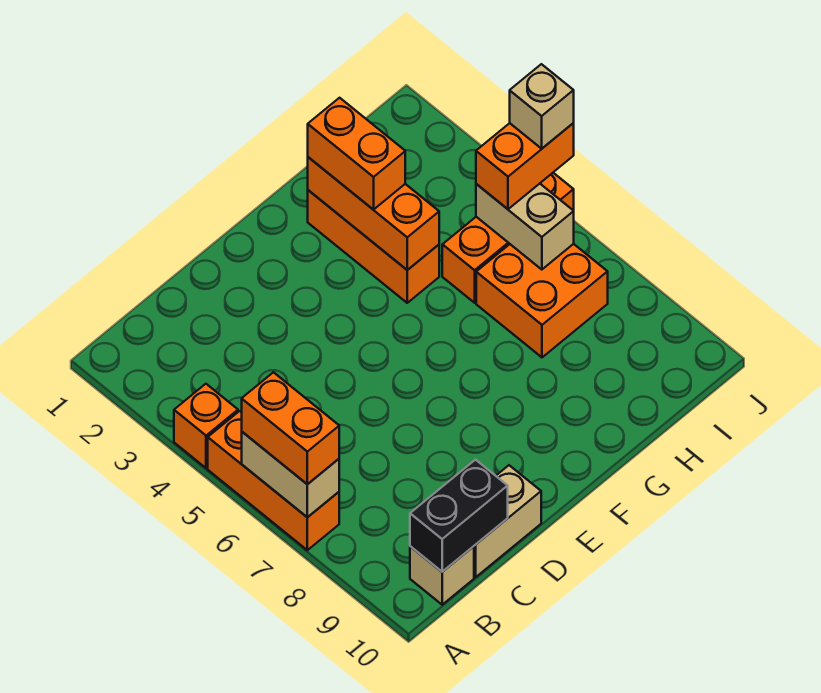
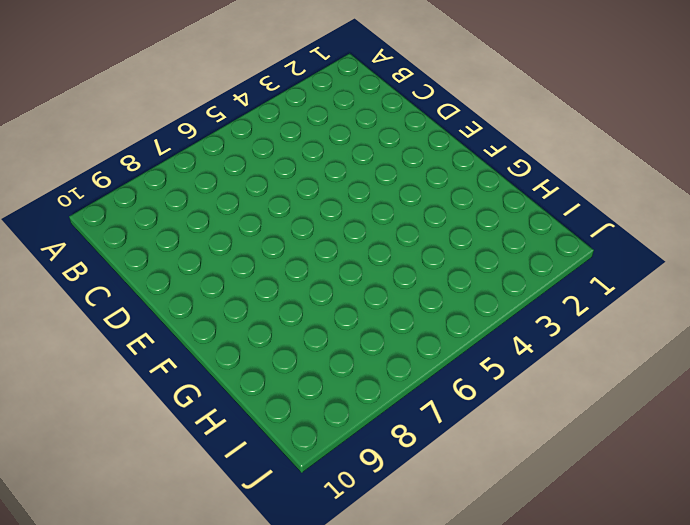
none -> orange 1x1 brick [174,384,238,468]
none -> orange 1x3 brick [208,411,339,550]
none -> tan 1x1 brick [410,546,474,605]

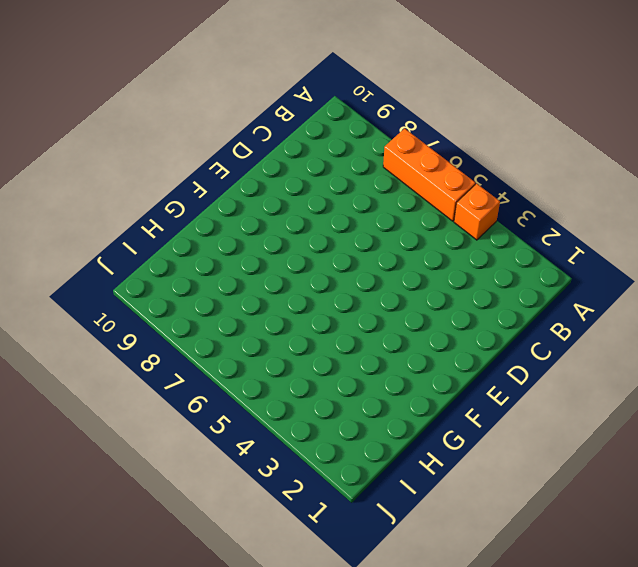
none -> tan 1x1 brick [410,546,474,605]
none -> tan 1x2 brick [474,465,541,577]
none -> orange 1x3 brick [308,190,439,303]

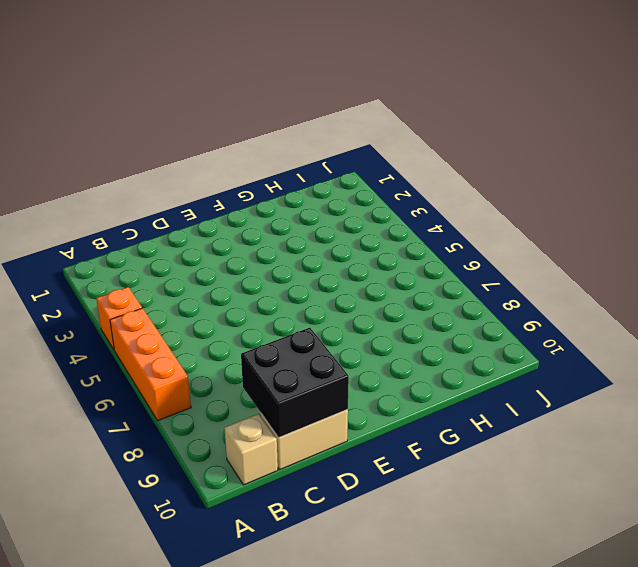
black 2x2 brick [241,328,349,438] -> black 1x2 brick [410,460,508,572]
none -> orange 1x3 brick [308,190,439,303]
none -> orange 1x3 brick [442,173,574,303]
none -> orange 2x2 brick [476,244,608,357]

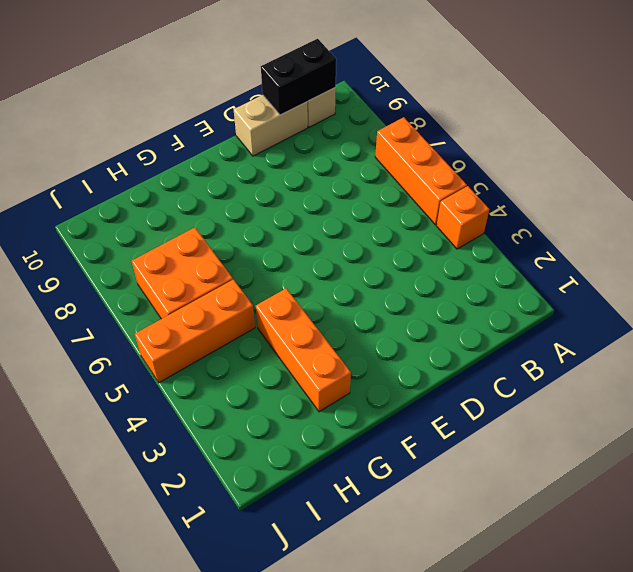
none -> tan 1x2 brick [242,432,339,517]
none -> orange 1x3 brick [308,157,439,270]
none -> tan 1x2 brick [476,184,574,270]

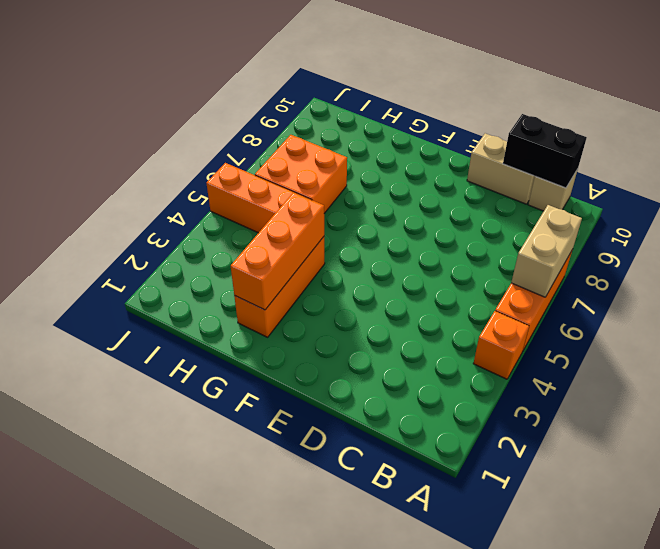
none -> tan 1x2 brick [476,184,574,270]
none -> orange 1x2 brick [242,372,339,484]
none -> orange 1x2 brick [308,98,405,210]

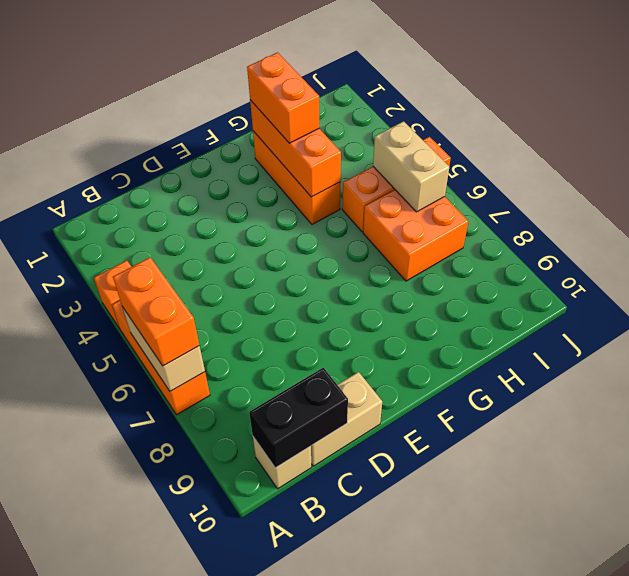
none -> orange 1x2 brick [476,123,574,209]
none -> tan 1x1 brick [510,64,574,149]

